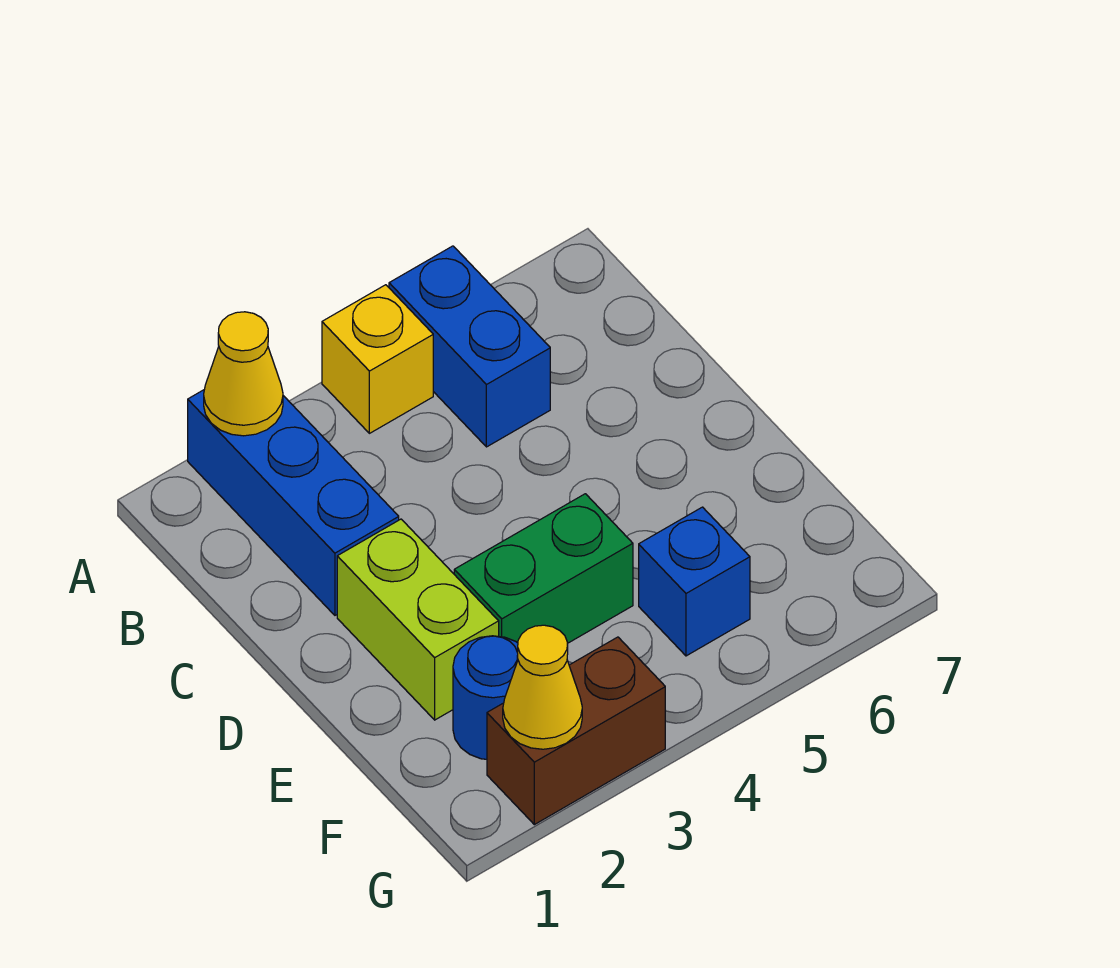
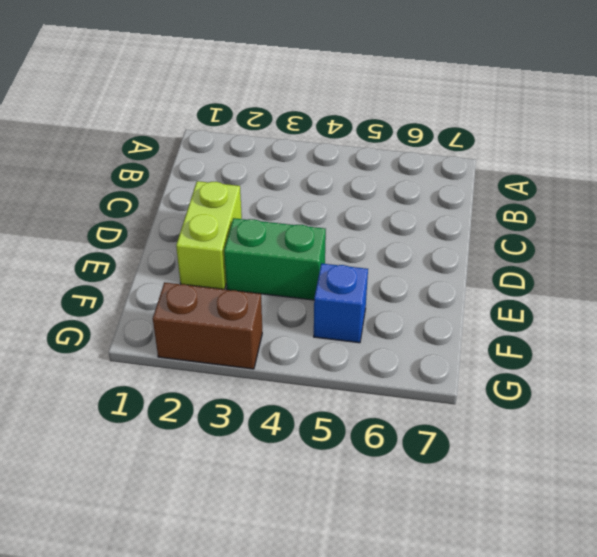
none -> blue 1x3 brick [188,390,399,615]
none -> yellow 1x1 brick [322,285,433,433]

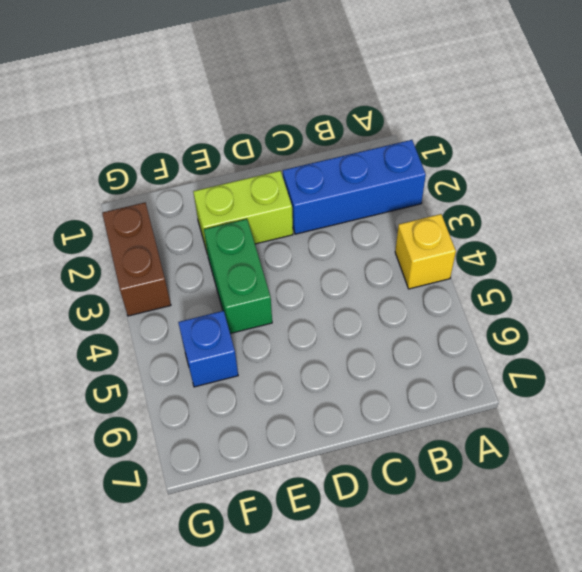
none -> blue 1x2 brick [389,246,550,447]
none -> blue 1x1 round brick [453,636,518,759]

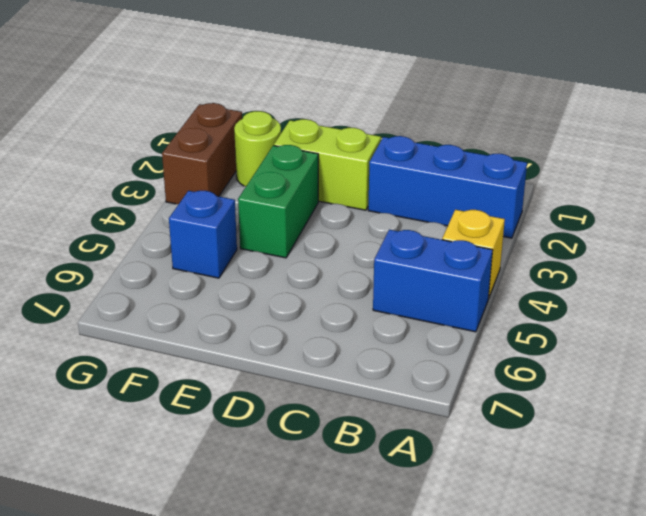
lime 1x1 round brick [234,111,281,186] -> blue 1x1 round brick [453,636,518,759]
none -> yellow 1x1 cone [204,312,283,436]
none -> yellow 1x1 cone [503,625,582,749]

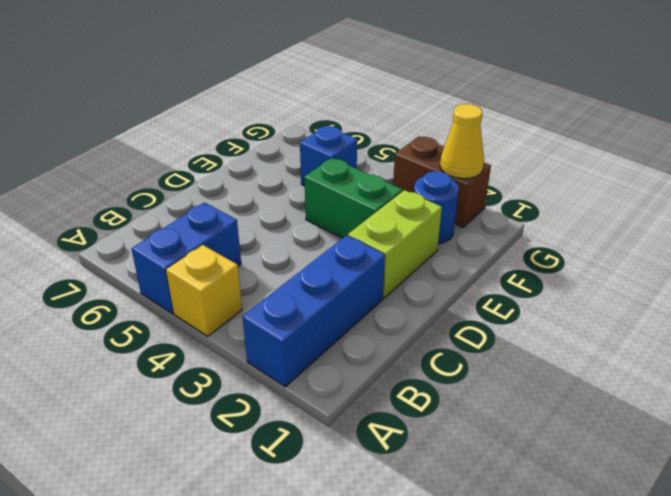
none -> yellow 1x1 cone [204,312,283,436]

